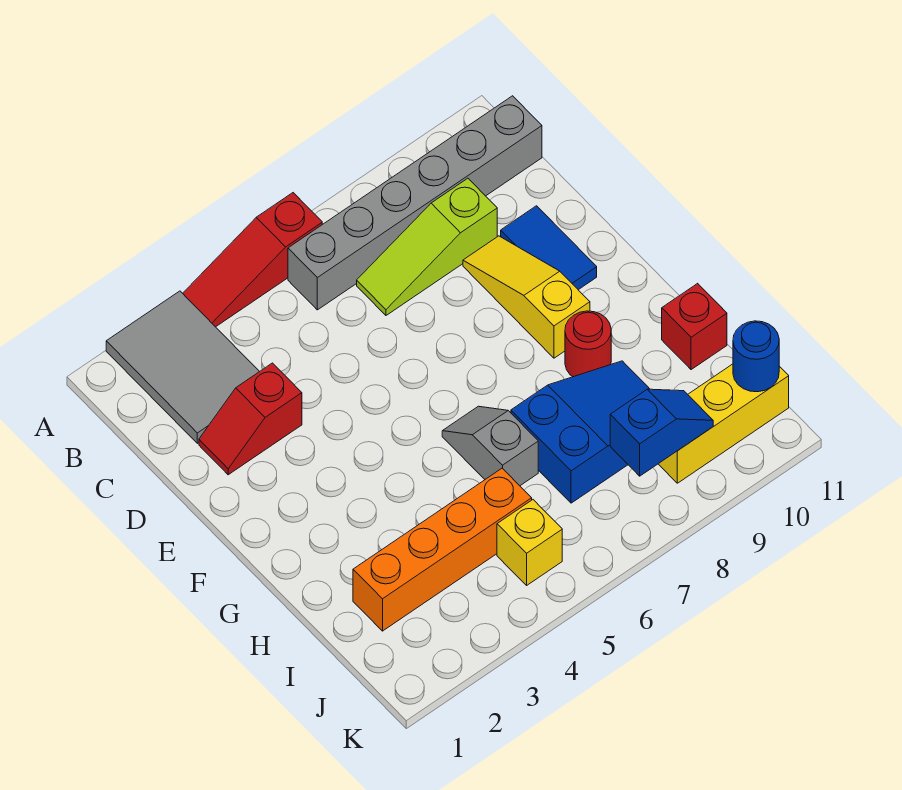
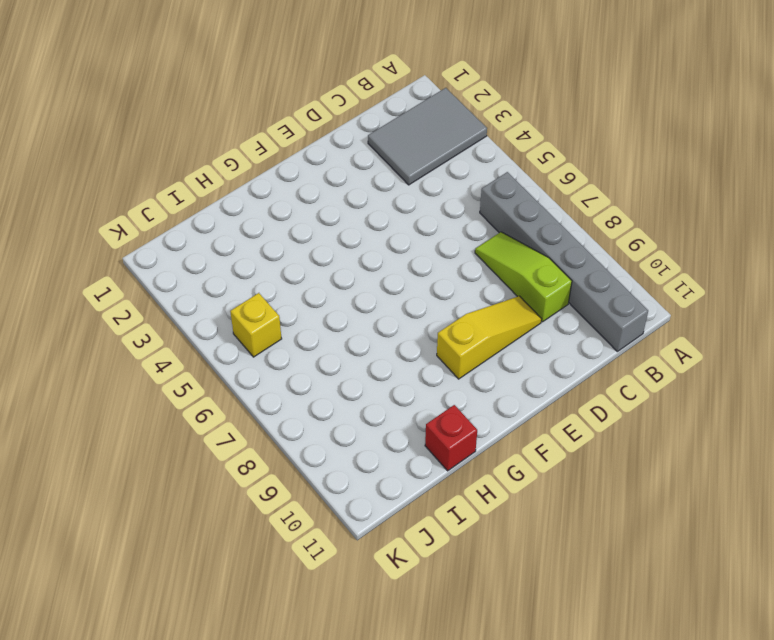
none -> red 1x3 slope [183,193,322,327]
none -> red 1x2 slope [199,363,302,475]
none -> blue 1x2 tile [501,206,597,290]

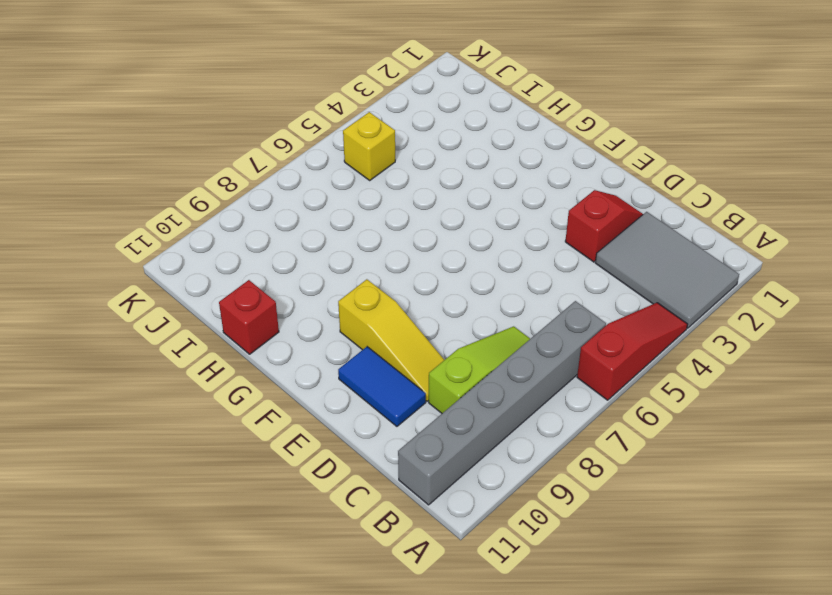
none -> grey 1x2 slope [442,406,538,486]
none -> red 1x1 round brick [565,311,611,377]
none -> blue 2x3 slope [511,361,649,503]

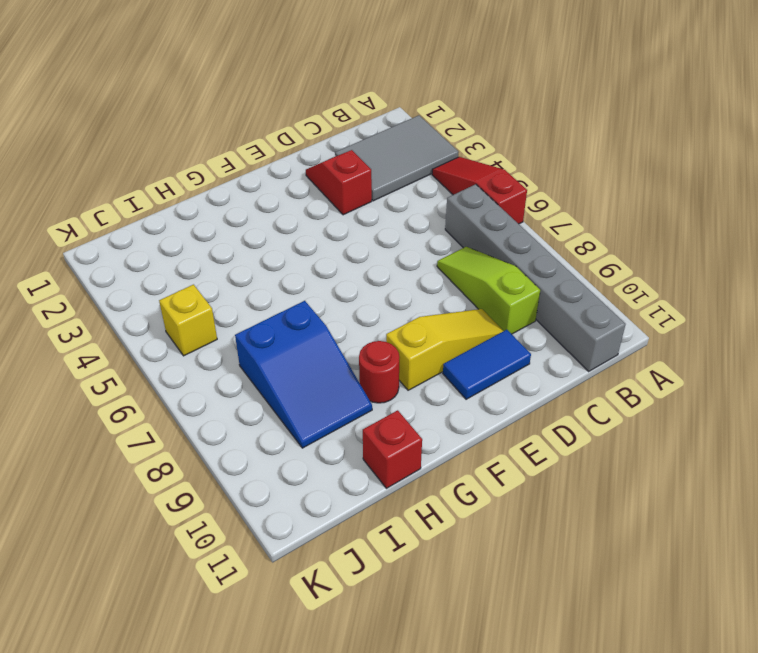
none -> grey 1x2 slope [442,406,538,486]
none -> orange 1x4 brick [353,468,532,631]
none -> yellow 1x3 brick [659,364,789,483]

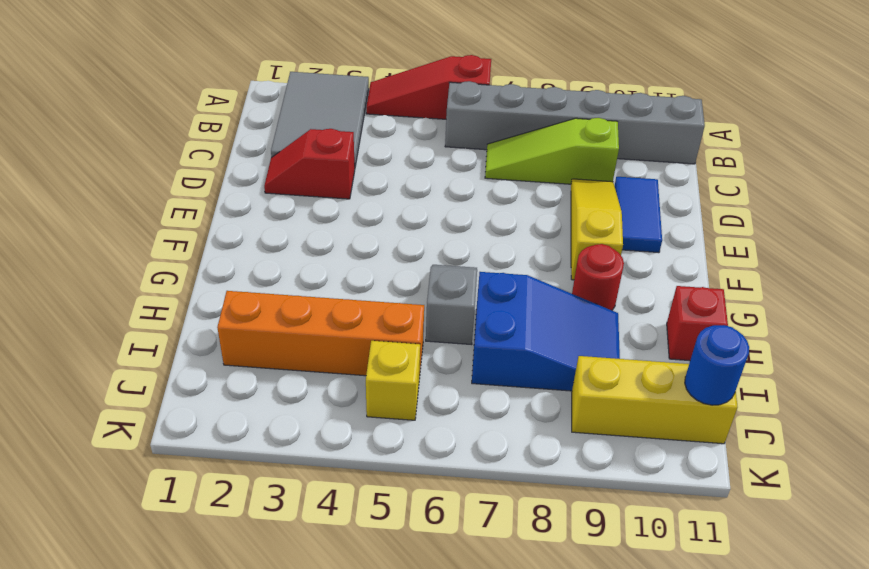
none -> blue 1x2 slope [610,389,713,476]

